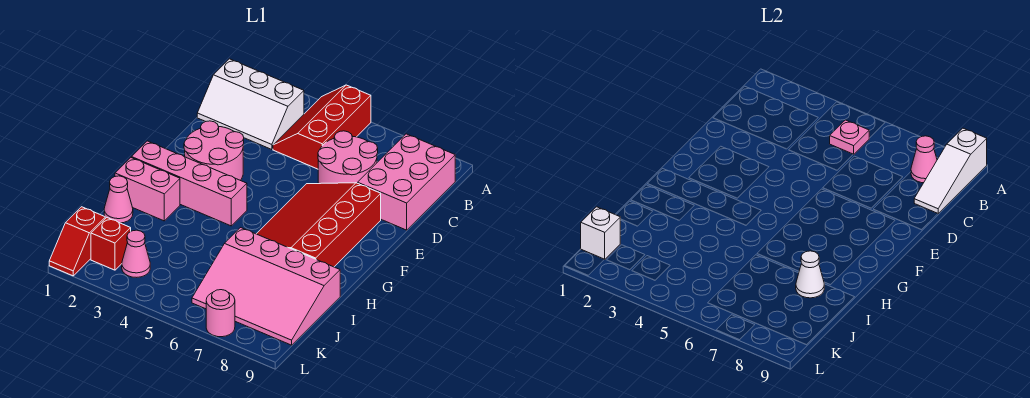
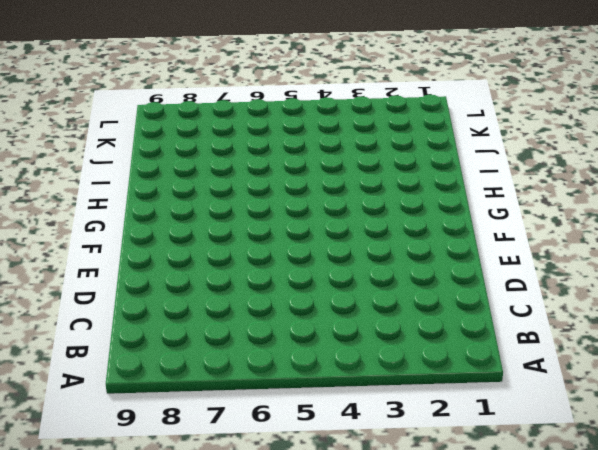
none -> red 2x3 slope [273,85,371,169]
none -> white 2x3 slope [197,59,304,150]
none -> pink 2x3 brick [358,134,455,230]

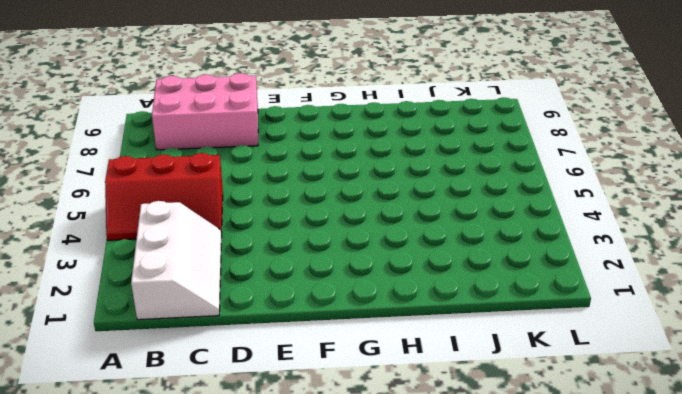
none -> pink 2x2 round brick [318,131,378,184]
none -> pink 2x2 round brick [184,121,244,181]
none -> red 3x4 slope [257,183,381,267]

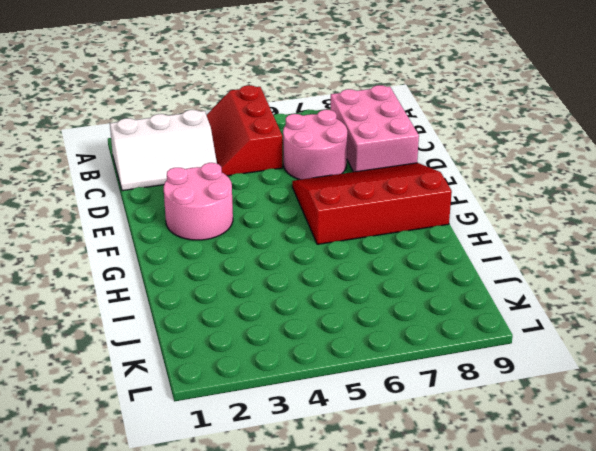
red 3x4 slope [292,163,452,244] -> red 3x4 slope turned to [257,183,381,267]
none -> pink 1x4 brick [132,141,247,226]
none -> pink 1x2 brick [115,158,180,221]
none -> pink 1x1 cone [104,176,133,223]

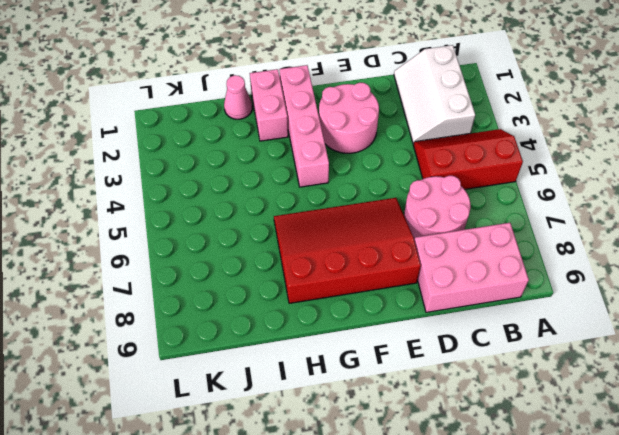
none -> pink 3x4 slope [192,228,340,345]
none -> red 1x2 slope [49,207,105,276]
none -> red 1x1 brick [91,218,131,270]

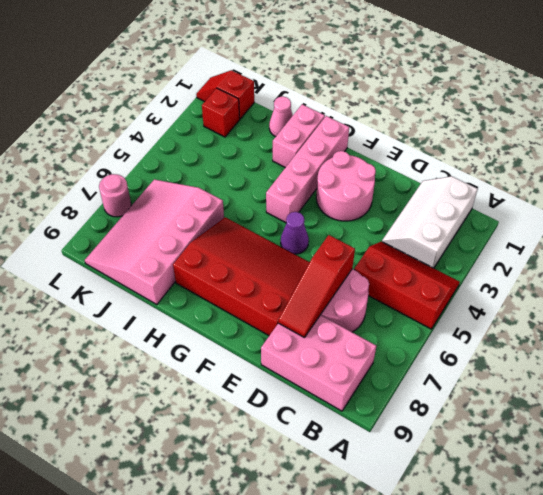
red 1x3 slope [278,235,355,338] -> none
purple 1x1 cone [281,212,309,254] -> none
none -> pink 1x1 cone [122,230,150,277]
none -> white 1x3 slope [914,128,987,214]
none -> pink 1x1 plate [830,120,869,154]

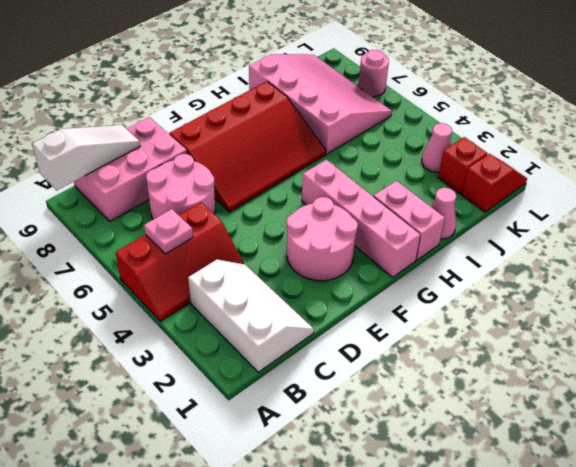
none -> pink 1x1 cone [911,136,937,183]
none -> white 1x1 cone [796,251,824,298]
none -> white 1x1 brick [581,207,620,259]

